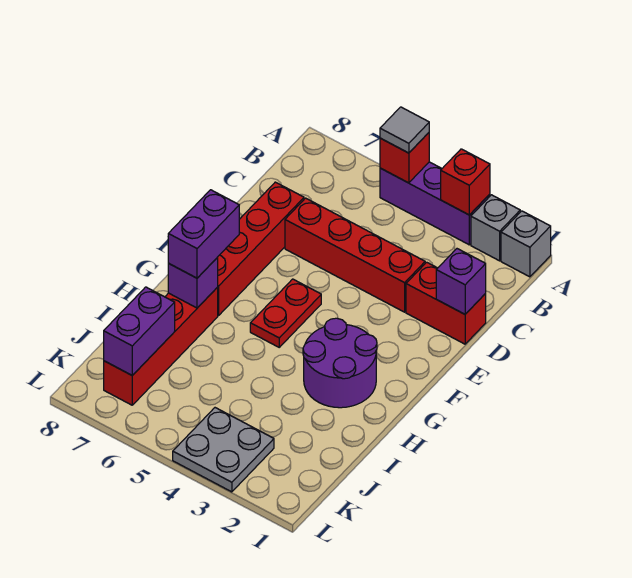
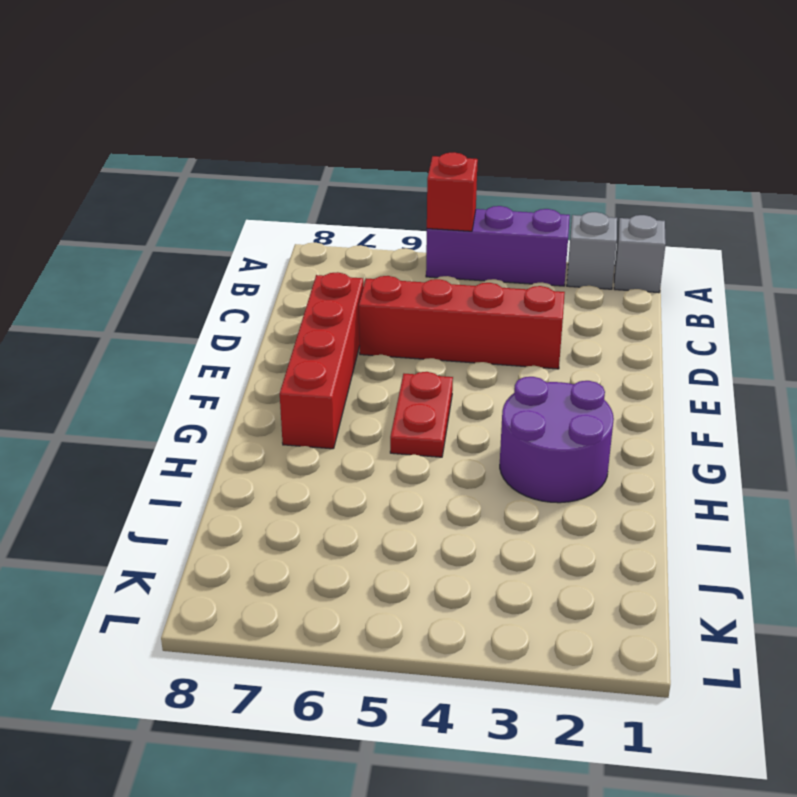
none -> red 1x2 brick [406,262,486,344]
none -> red 1x4 brick [104,287,218,405]
none -> grey 2x2 plate [173,408,274,492]

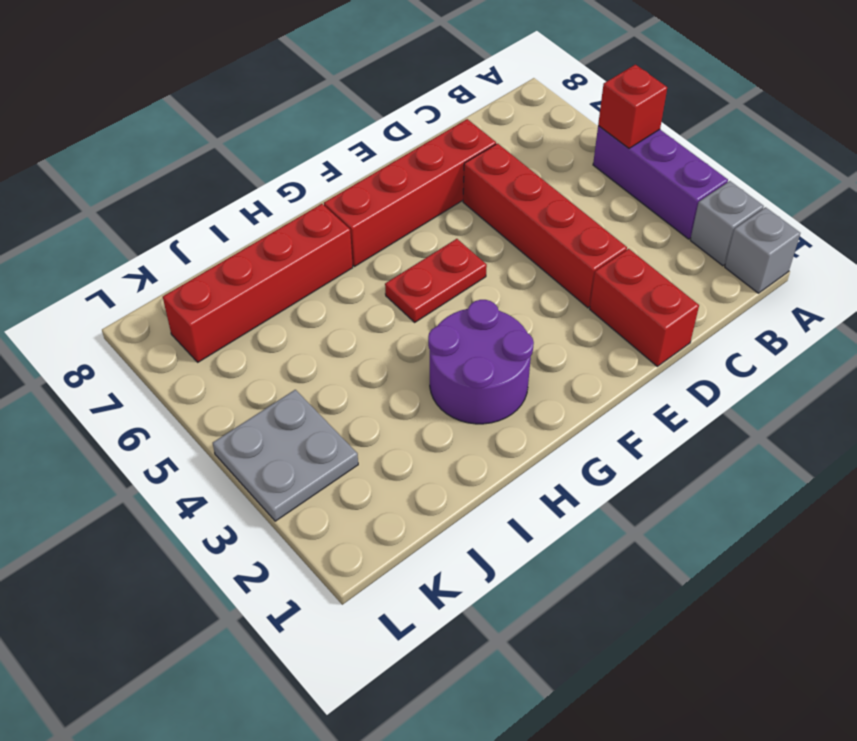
none -> red 1x1 brick [441,149,490,215]
none -> purple 1x1 brick [436,249,486,314]
none -> purple 1x1 brick [168,257,218,308]

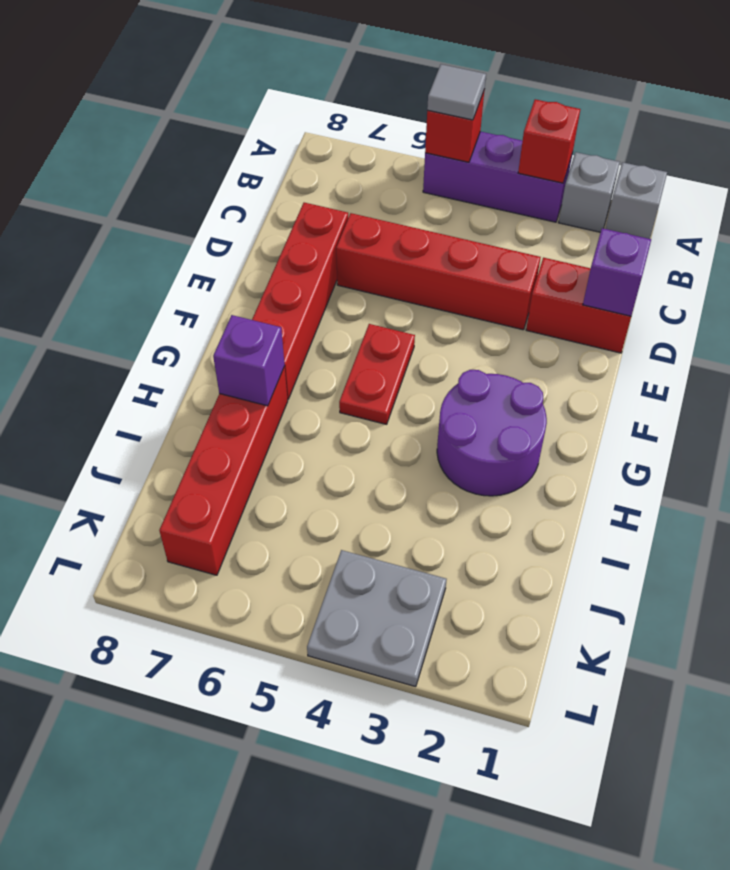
none -> purple 1x2 brick [104,287,175,375]
none -> purple 1x2 brick [168,190,239,278]

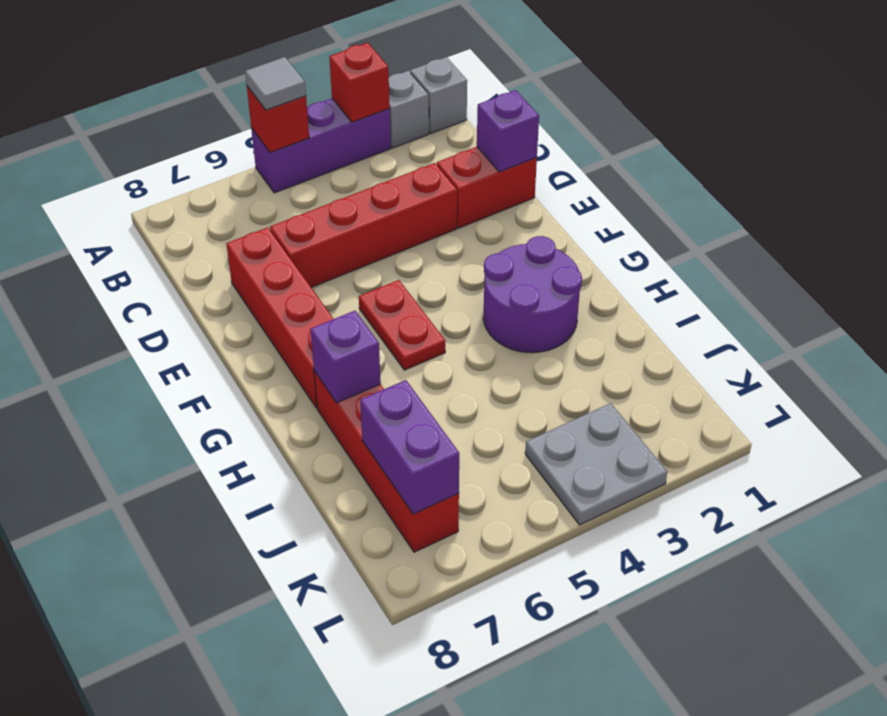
none -> purple 1x2 brick [168,190,239,278]

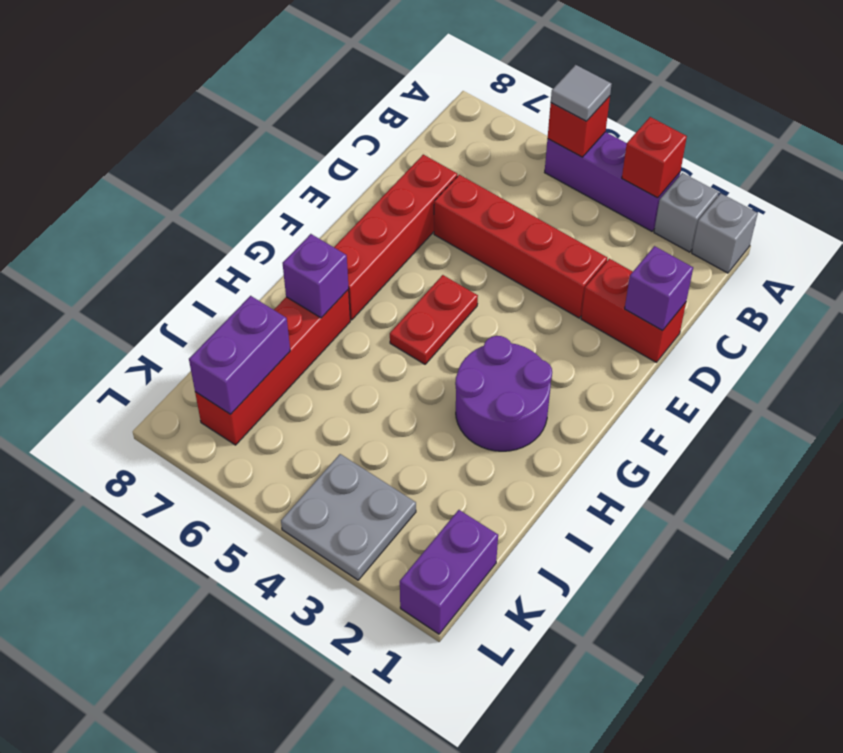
purple 1x2 brick [400,510,498,634] -> purple 1x2 brick moved to [168,190,239,278]

